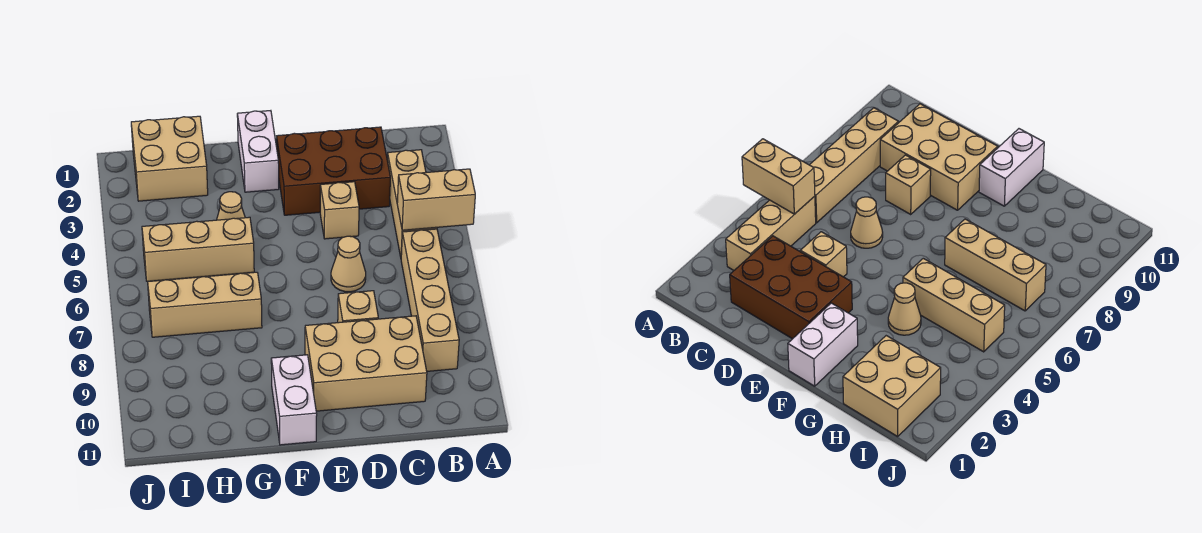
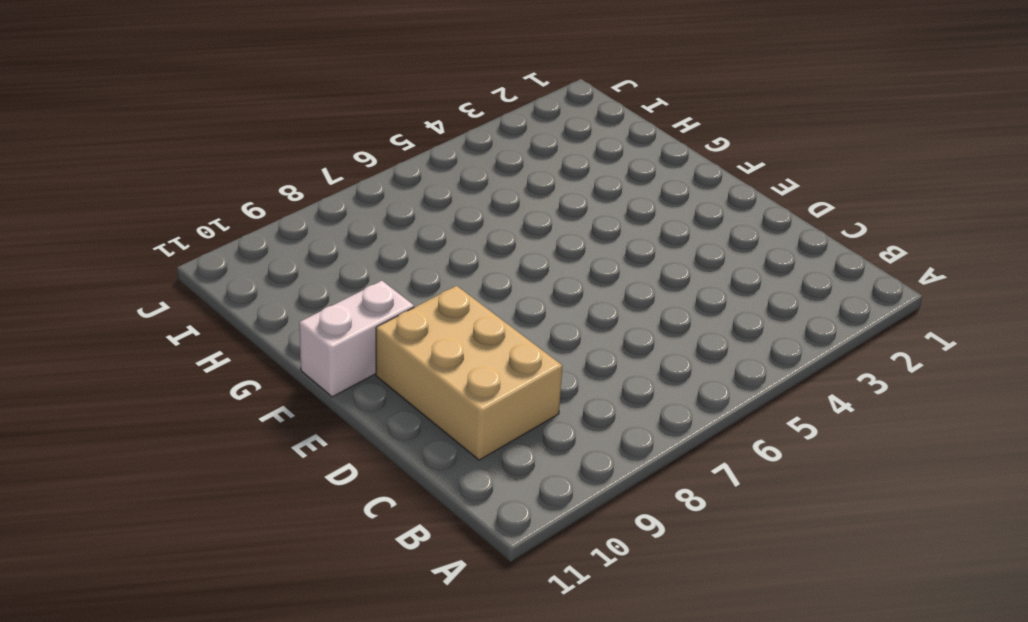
none -> tan 1x3 brick [387,150,437,257]
none -> tan 1x4 brick [401,229,459,371]
none -> brown 2x3 brick [277,127,390,215]

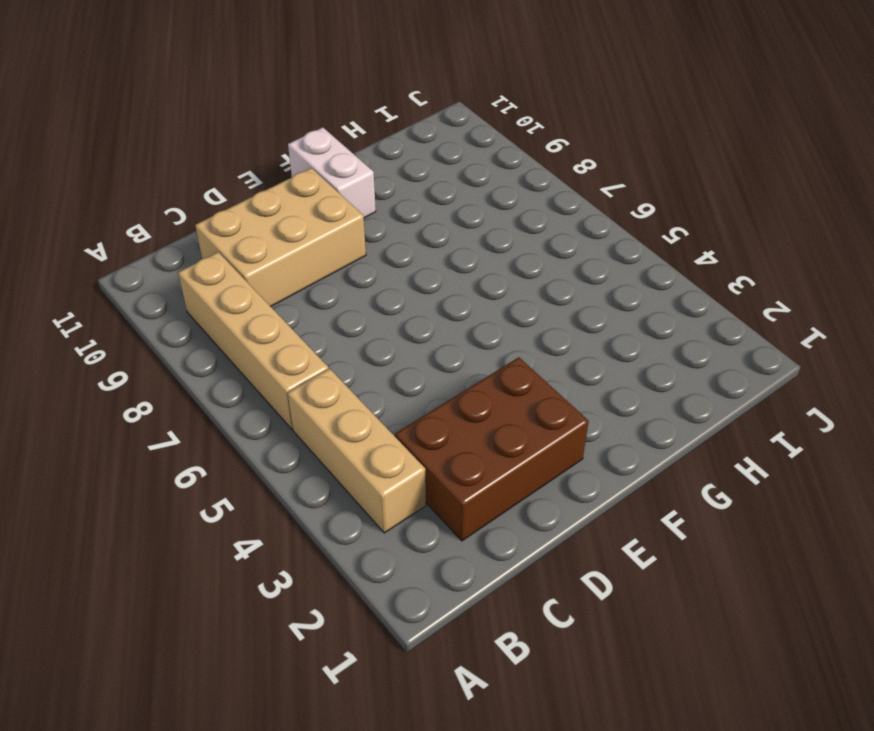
none -> tan 1x1 brick [320,182,359,239]
none -> tan 1x1 cone [331,236,366,292]
none -> tan 1x1 brick [338,291,378,323]

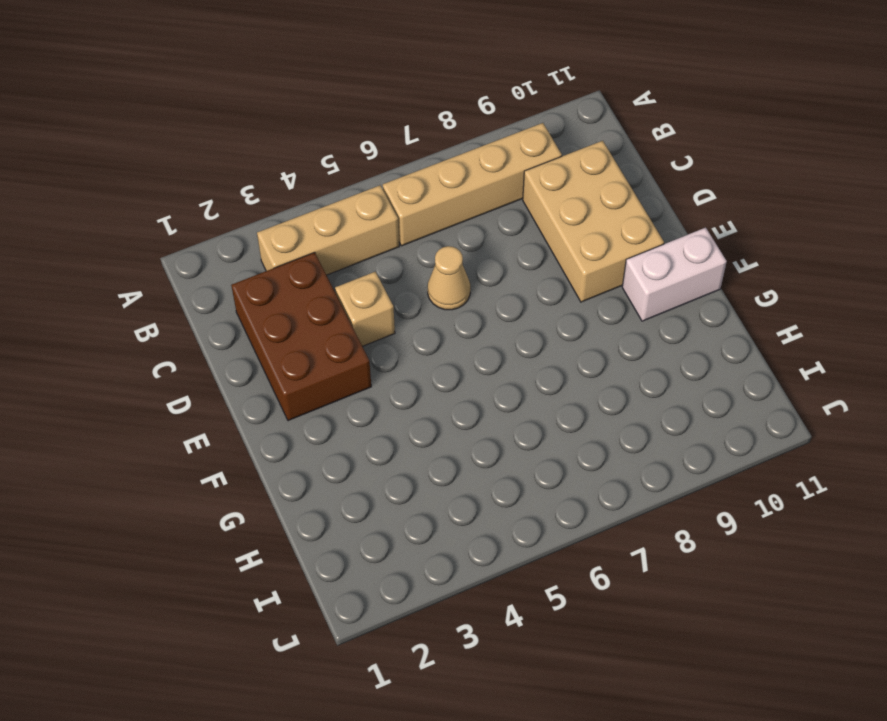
none -> tan 1x1 brick [338,291,378,323]
none -> white 1x2 brick [237,111,279,192]
none -> tan 1x1 cone [217,192,245,220]

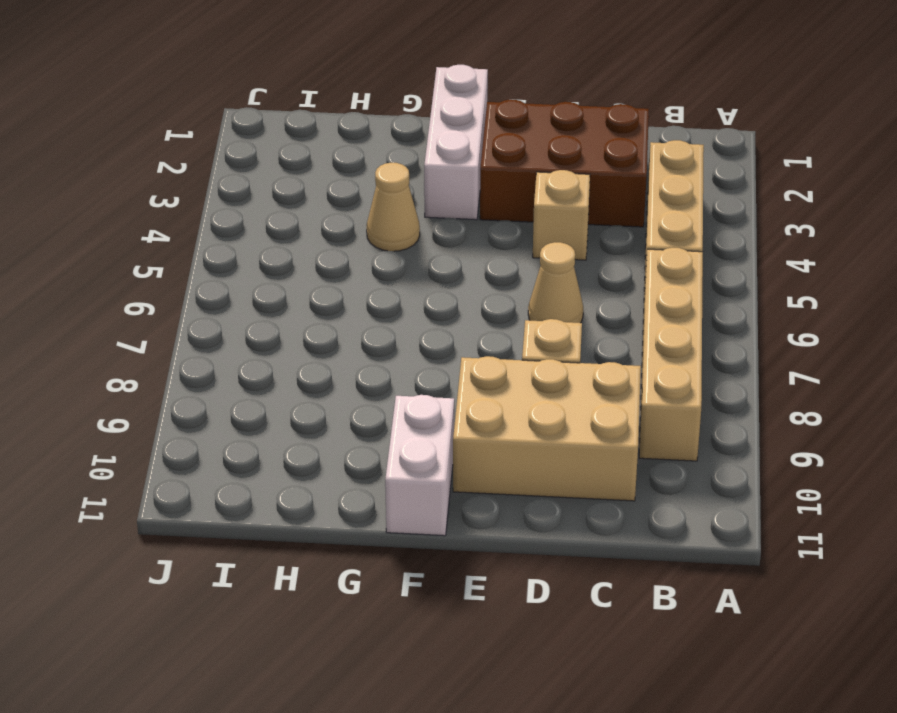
white 1x3 brick [424,65,488,220] -> white 1x2 brick [237,111,279,192]
none -> tan 1x3 brick [142,217,254,281]
none -> tan 1x3 brick [148,272,262,337]
none -> tan 2x2 brick [131,116,208,201]

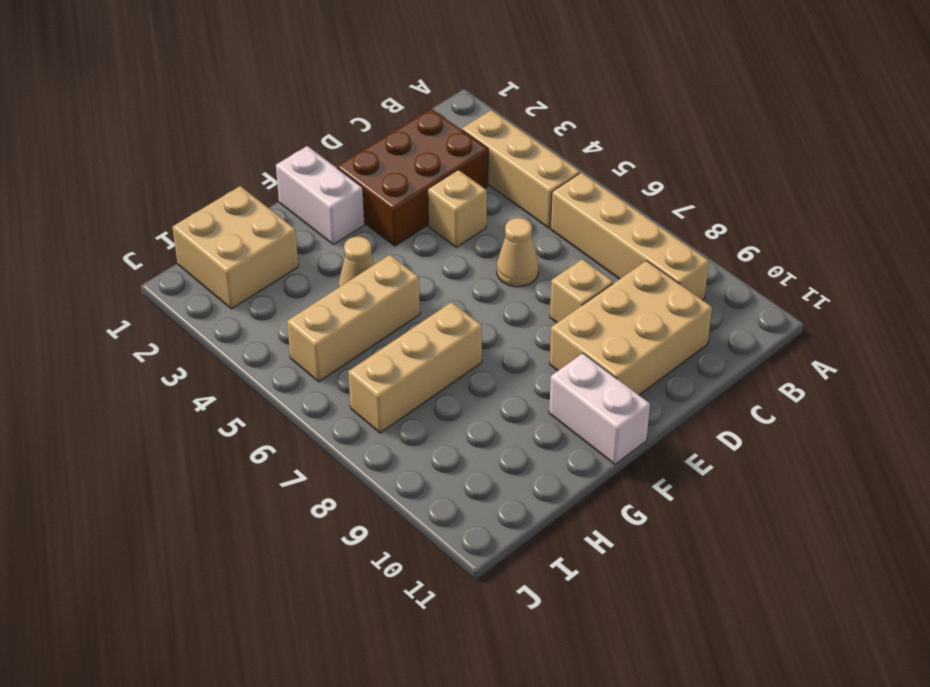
none -> tan 1x2 brick [397,169,475,230]

